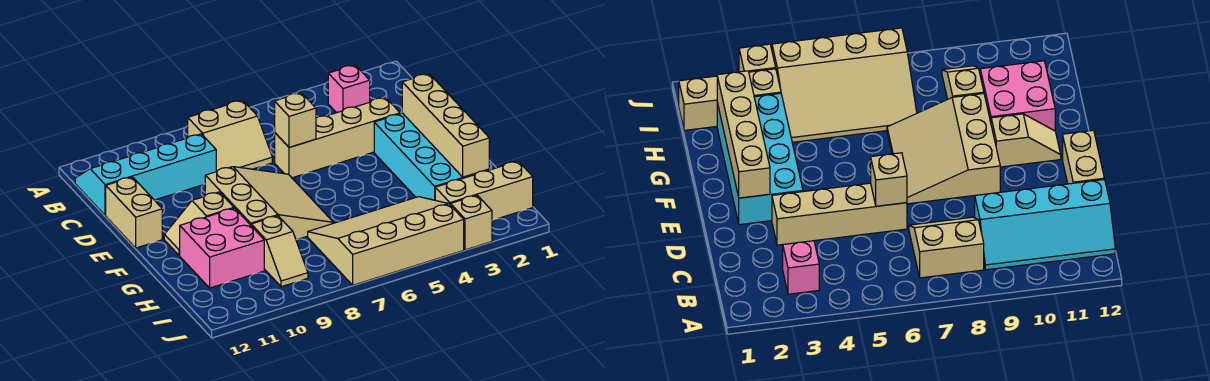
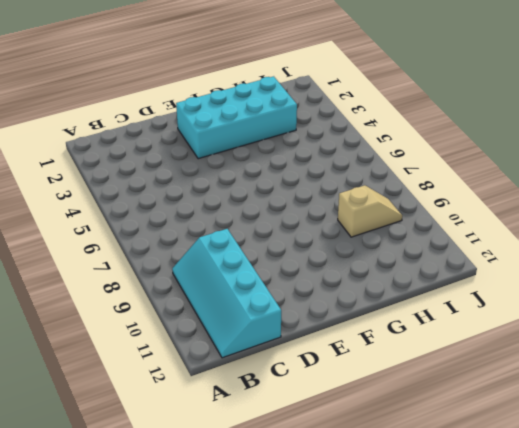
none -> pink 1x1 brick [328,65,370,113]
none -> tan 2x2 slope [188,100,272,172]
none -> tan 1x4 brick [275,97,400,178]

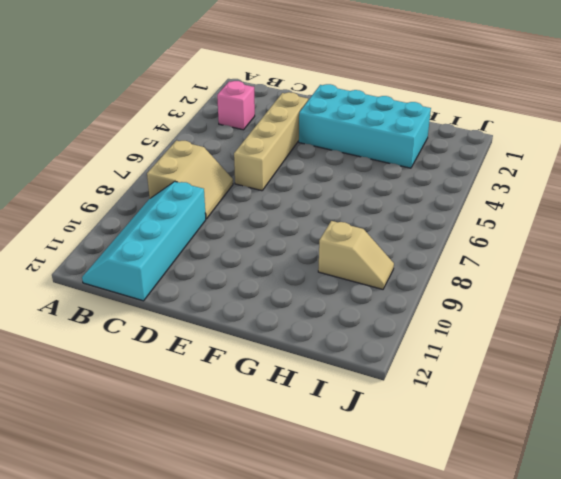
none -> tan 1x2 brick [106,177,162,248]
none -> tan 3x3 slope [205,167,334,239]
none -> tan 1x2 slope [164,192,234,255]

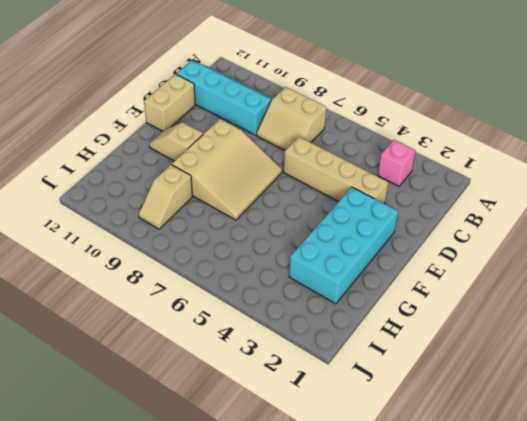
none -> pink 2x2 brick [180,208,264,288]
none -> tan 3x4 slope [308,197,464,285]
none -> tan 1x3 brick [435,161,533,220]

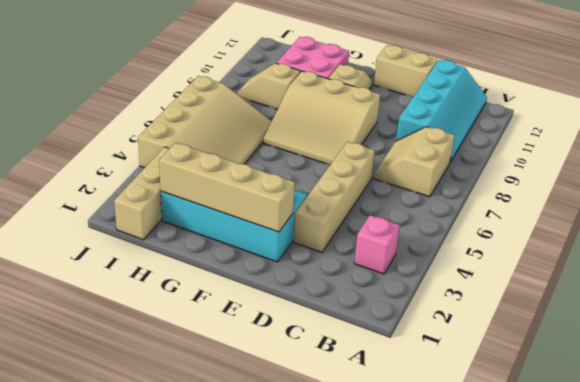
none -> tan 1x1 brick [451,195,492,250]
none -> tan 1x1 brick [275,93,316,147]

